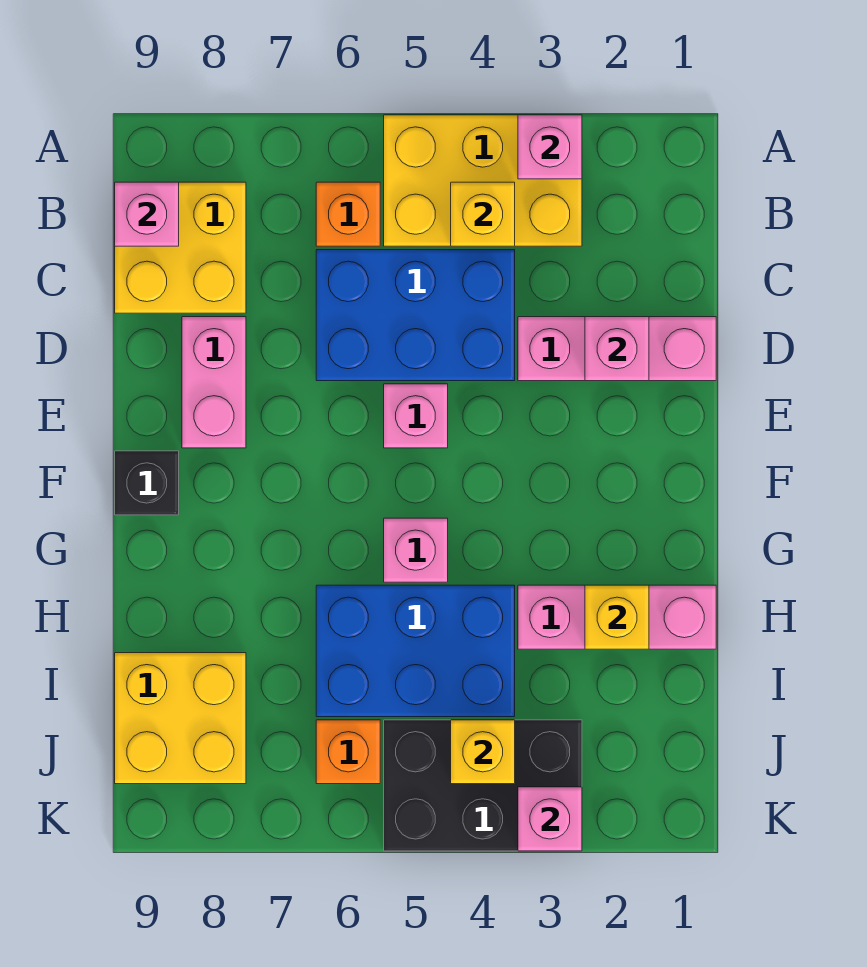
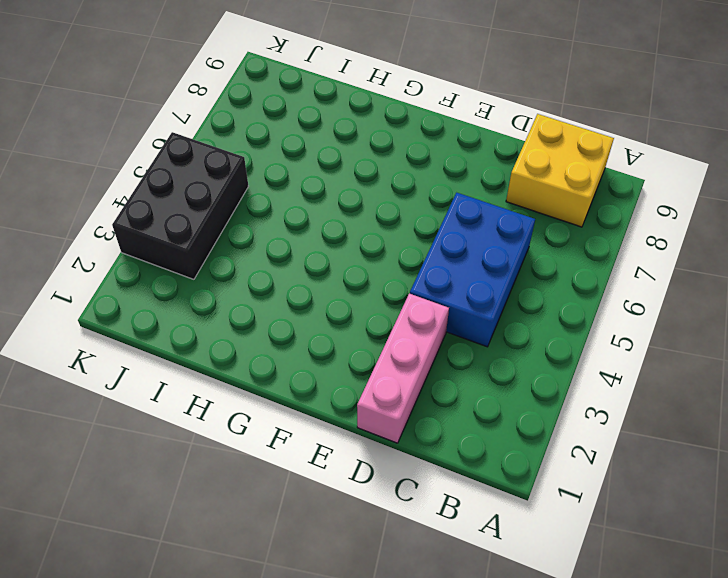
none -> yellow 2x3 brick [384,115,582,246]
none -> orange 1x1 brick [316,182,380,246]
none -> pink 1x2 brick [182,317,246,448]

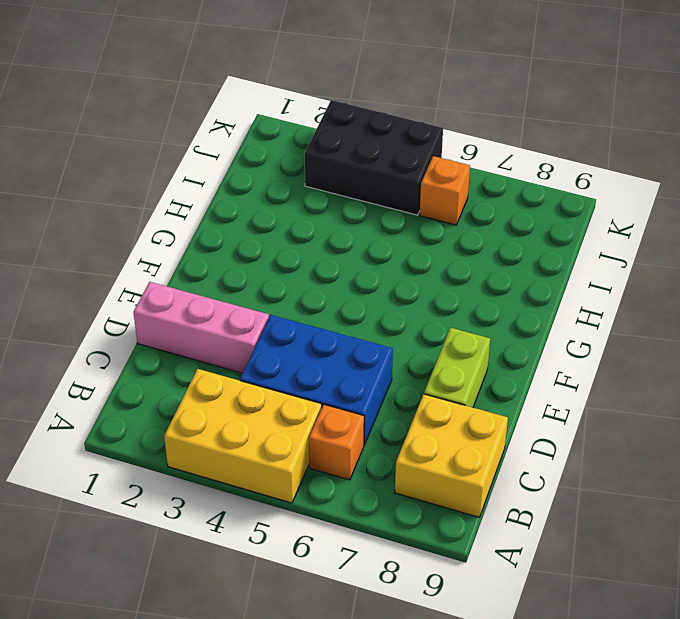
lime 1x2 brick [424,328,490,407] -> pink 1x2 brick [182,317,246,448]
none -> pink 1x1 brick [384,384,448,448]
none -> black 1x1 brick [115,451,179,515]
none -> pink 1x1 brick [384,518,448,582]

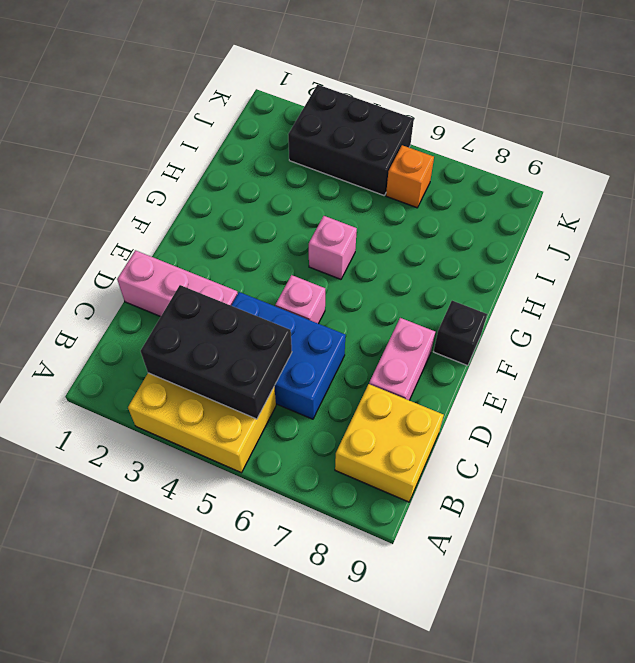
black 2x3 brick [141,285,292,419] -> yellow 1x1 brick [451,182,515,246]
none -> orange 1x1 brick [316,182,380,246]
none -> pink 1x3 brick [518,585,716,649]
none -> blue 2x3 brick [316,585,515,717]

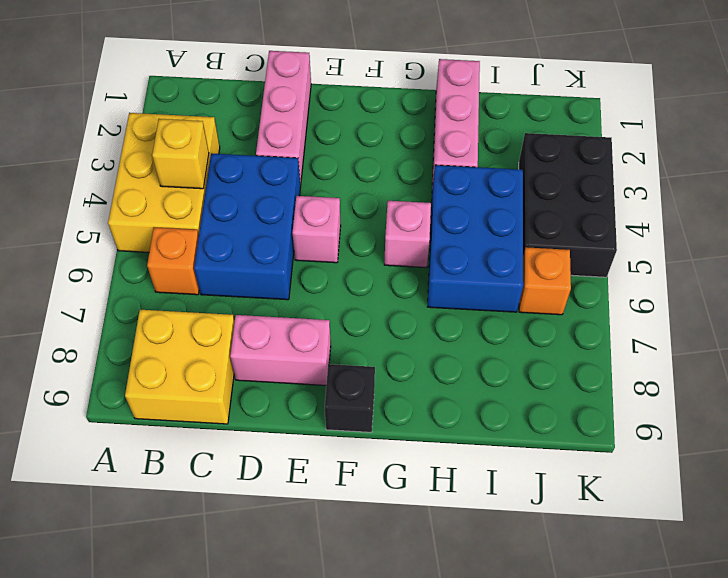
none -> yellow 2x2 brick [115,653,246,784]
none -> pink 1x1 brick [518,115,582,179]
none -> pink 1x1 brick [115,182,179,246]

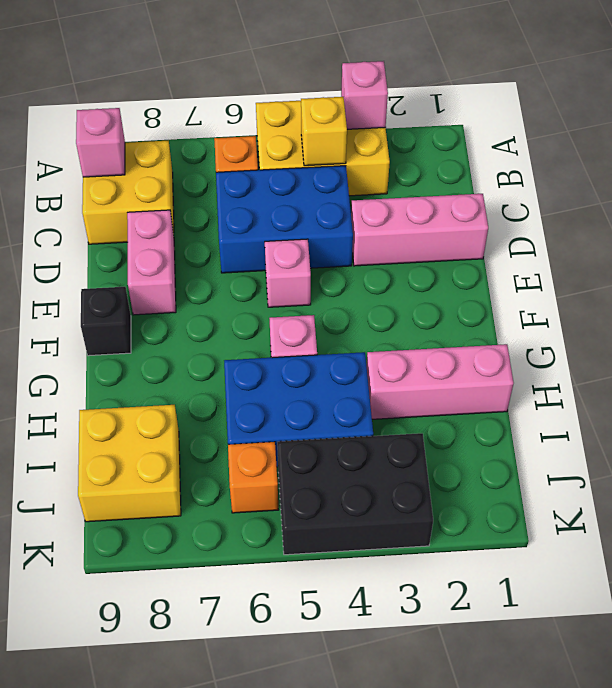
none -> pink 1x1 brick [585,317,649,381]
none -> yellow 1x1 brick [585,585,649,649]
none -> yellow 1x1 brick [451,720,515,784]

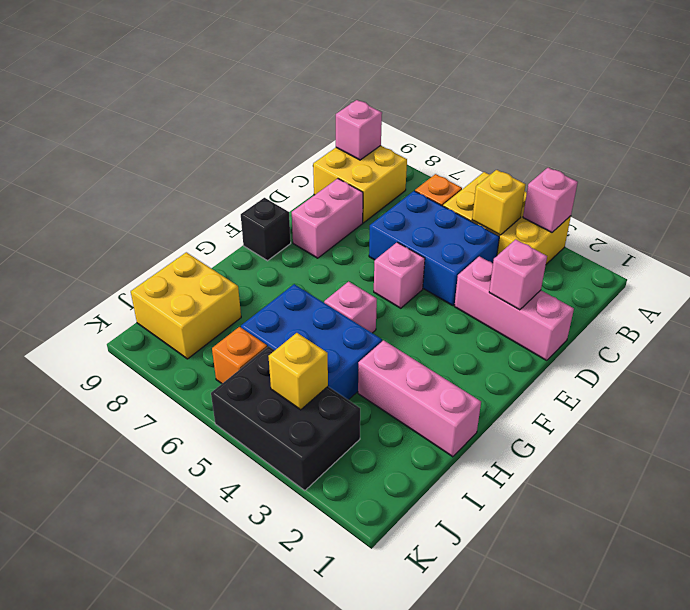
none -> yellow 1x1 brick [585,585,649,649]
none -> pink 1x1 brick [518,787,582,851]

